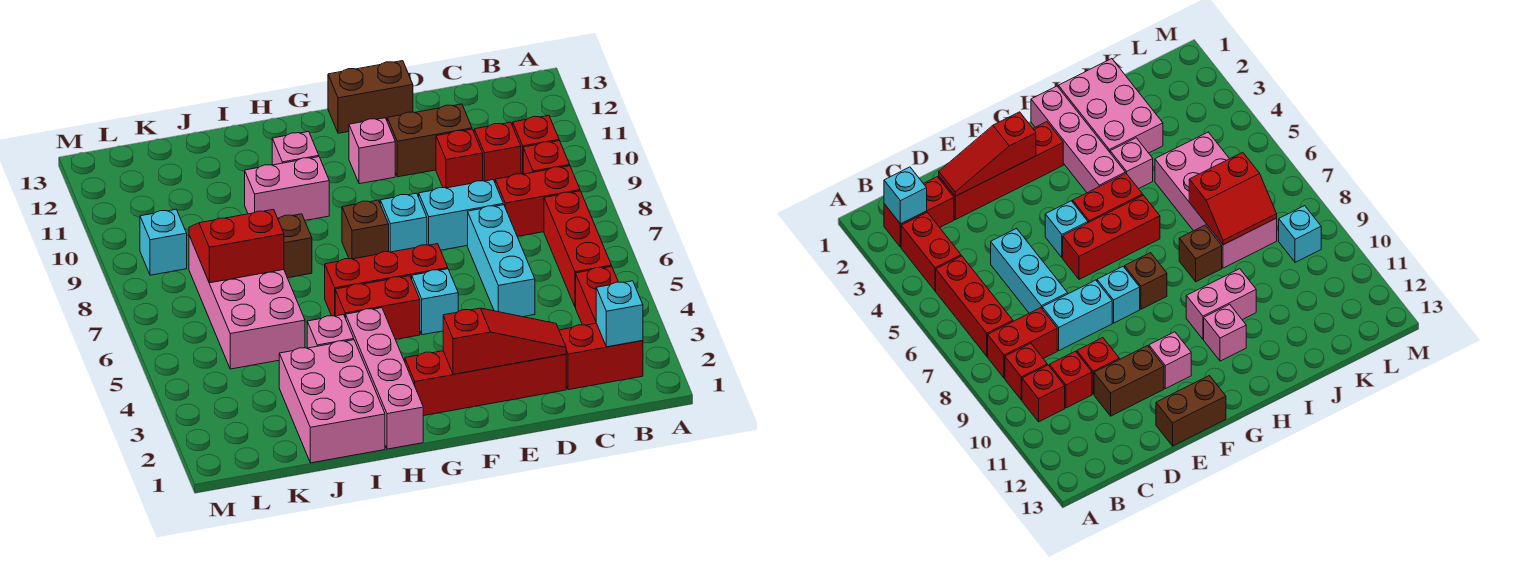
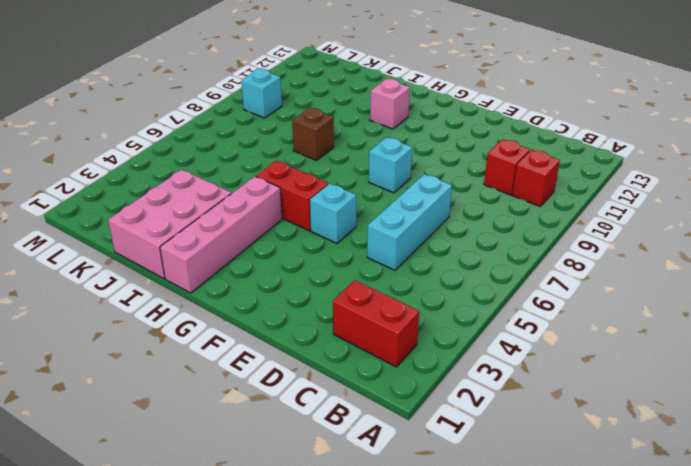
none -> red 1x2 brick [576,266,618,325]
none -> red 1x3 brick [544,191,611,307]
none -> red 1x2 brick [495,166,580,237]
none -> red 1x1 brick [523,141,570,174]

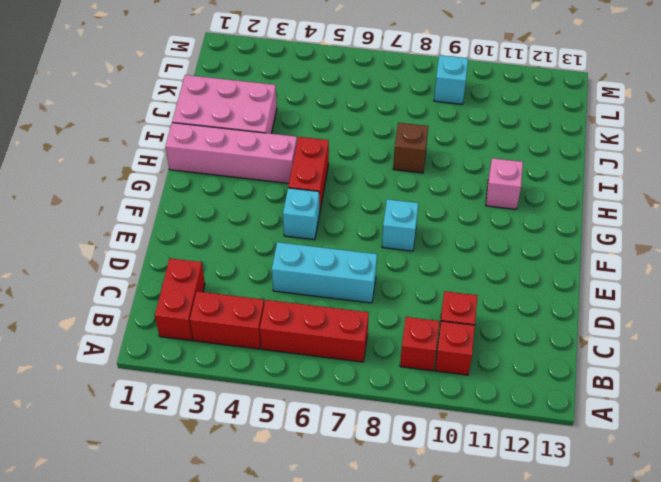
none -> red 1x2 brick [495,166,580,237]
none -> red 1x4 brick [405,351,566,416]
none -> cyan 1x2 brick [419,180,503,250]
none -> red 1x1 brick [436,129,483,188]

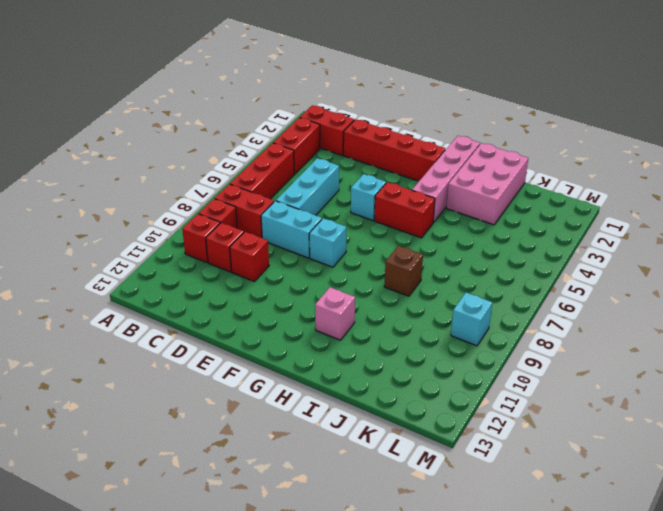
none -> brown 1x2 brick [387,104,472,177]
none -> brown 1x2 brick [328,61,413,133]
none -> red 1x3 brick [325,244,448,316]
none -> pink 1x1 brick [349,118,395,184]

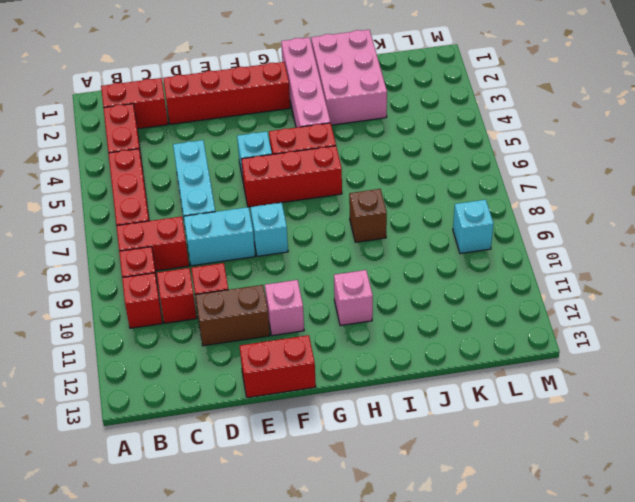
red 1x2 brick [240,335,316,398] -> brown 1x2 brick [328,61,413,133]
none -> brown 1x1 brick [342,200,389,259]
none -> pink 1x2 brick [245,157,329,220]
none -> pink 1x1 brick [307,315,354,348]
none -> pink 2x4 brick [189,236,305,369]

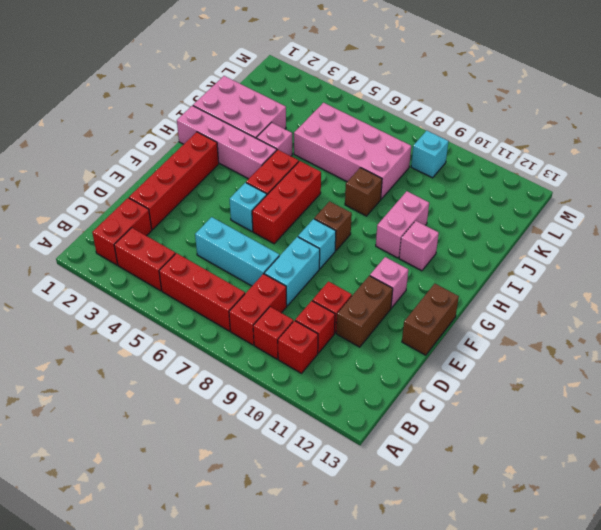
none -> cyan 1x1 brick [596,281,643,347]
none -> red 1x3 slope [443,308,566,374]
none -> red 2x2 slope [189,209,284,283]

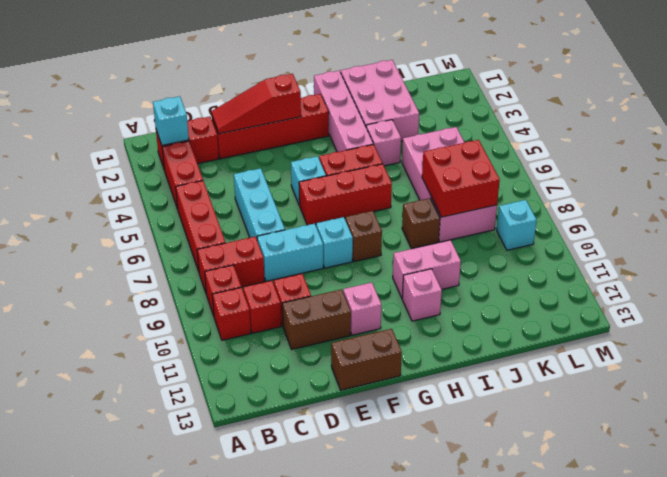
red 2x2 brick [422,140,500,217] -> red 2x2 slope [189,209,284,283]

